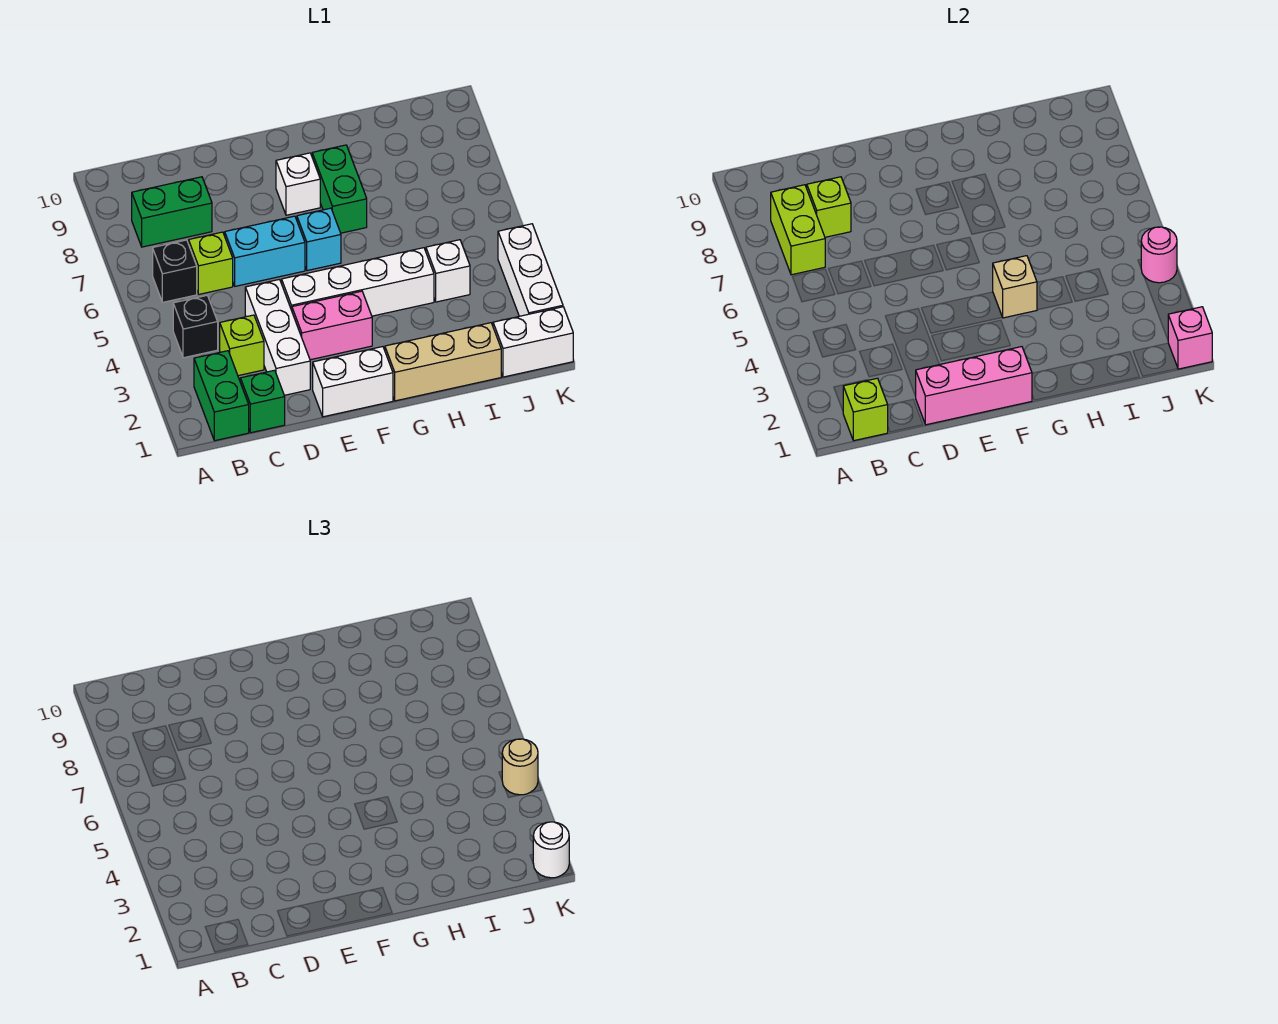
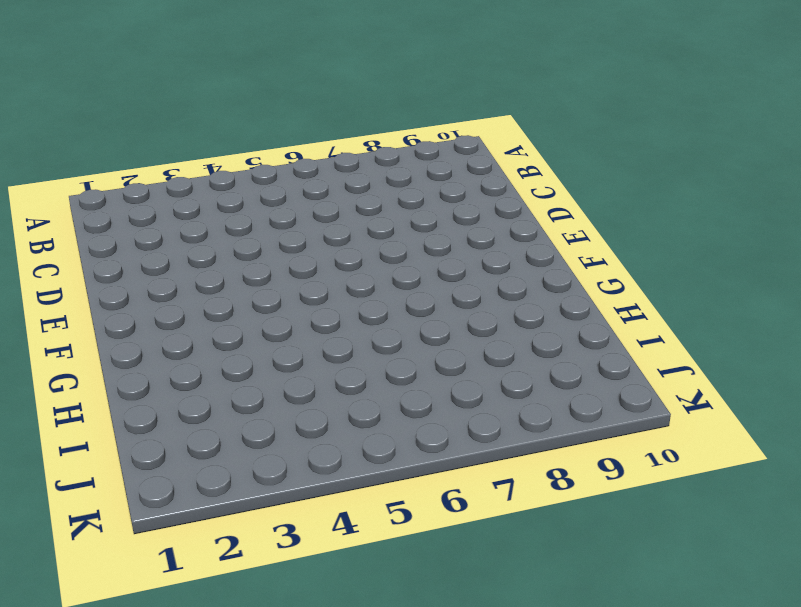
none -> green 1x2 brick [194,351,249,441]
none -> black 1x1 brick [173,296,218,358]
none -> black 1x1 brick [153,240,197,302]

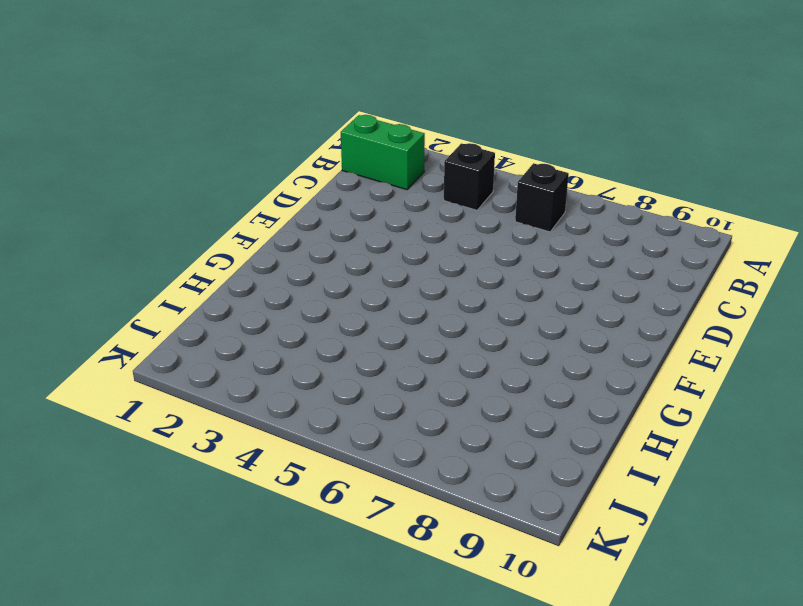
none -> green 1x2 brick [132,177,212,247]
none -> green 1x1 brick [240,370,285,433]
none -> lime 1x1 brick [220,315,264,376]

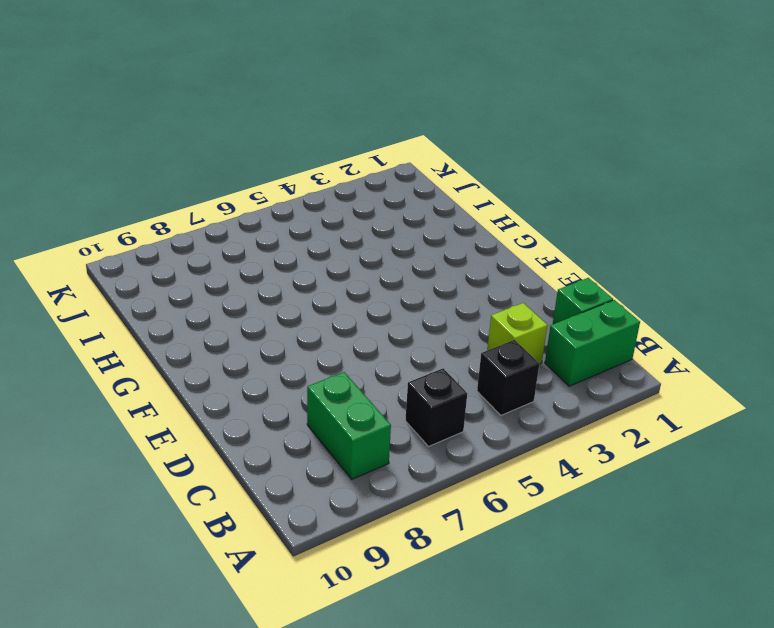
none -> lime 1x1 brick [189,232,233,294]
none -> white 1x3 brick [245,279,310,395]
none -> cyan 1x2 brick [225,216,305,286]

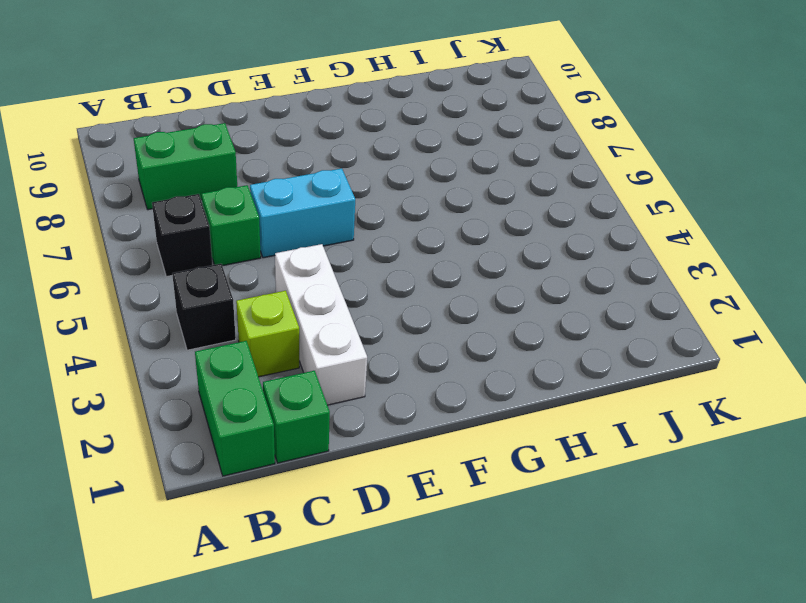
green 1x1 brick [202,185,261,266] -> lime 1x1 brick [189,232,233,294]
none -> white 1x2 brick [313,347,393,417]
none -> pink 1x2 brick [292,291,372,360]
none -> white 1x4 brick [282,248,434,316]

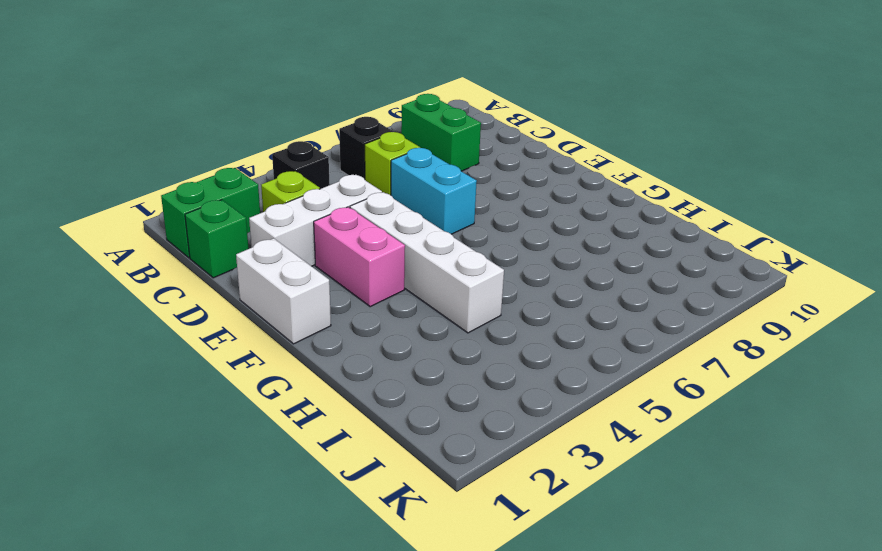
none -> cyan 1x1 brick [297,208,341,271]
none -> white 1x1 brick [276,153,320,215]
none -> tan 1x3 brick [385,323,501,401]

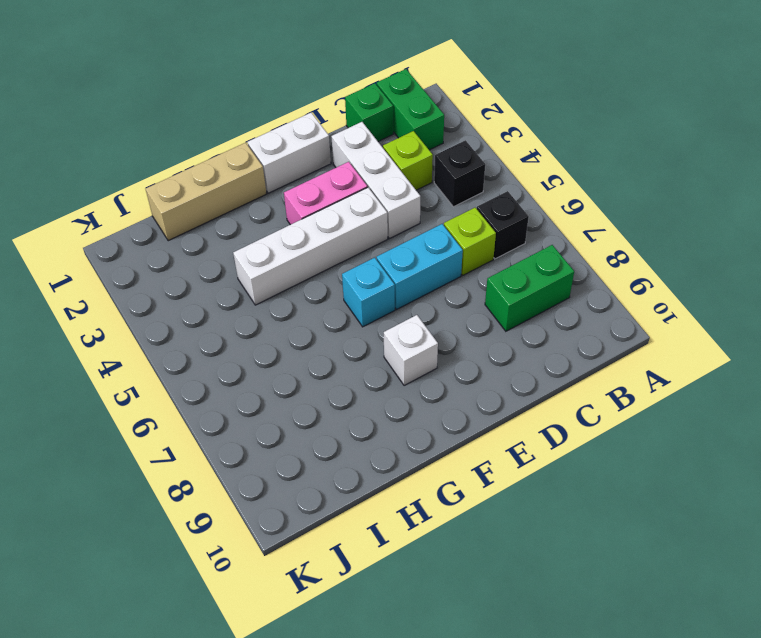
none -> green 1x2 brick [312,145,367,233]
none -> white 1x1 brick [426,240,470,302]
none -> white 1x2 brick [493,307,573,377]

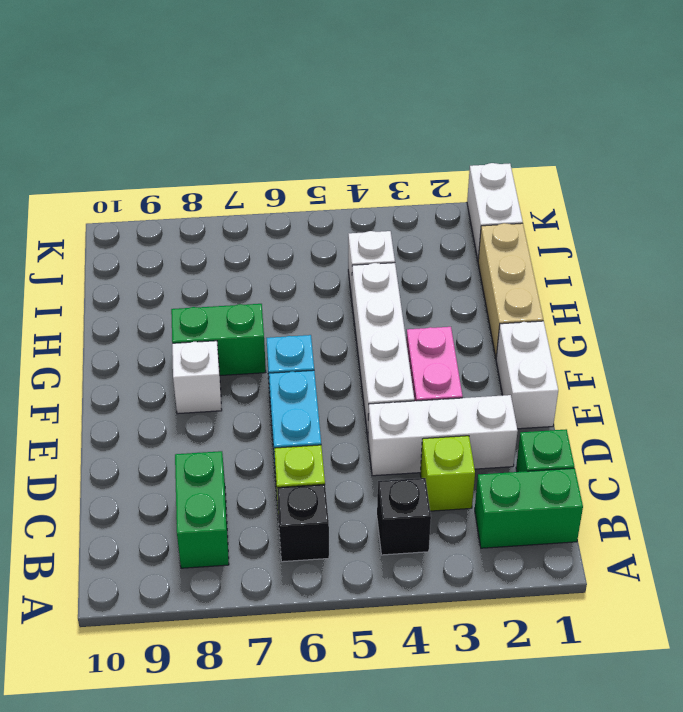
none -> white 1x3 brick [498,224,563,316]
none -> lime 1x1 brick [843,378,888,441]
none -> lime 1x2 brick [771,185,825,275]

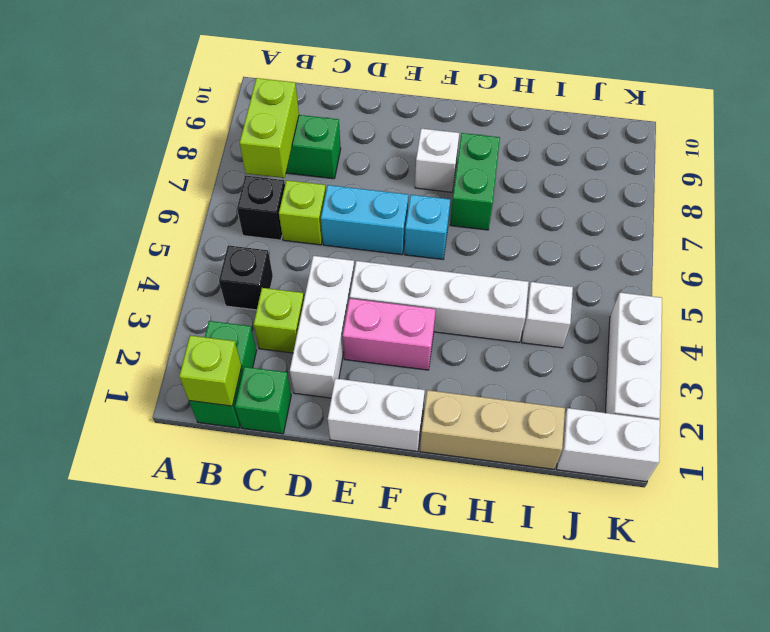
none -> lime 1x1 brick [807,177,851,237]
none -> pink 1x3 brick [916,347,1032,425]
none -> tan 1x1 brick [993,256,1037,318]

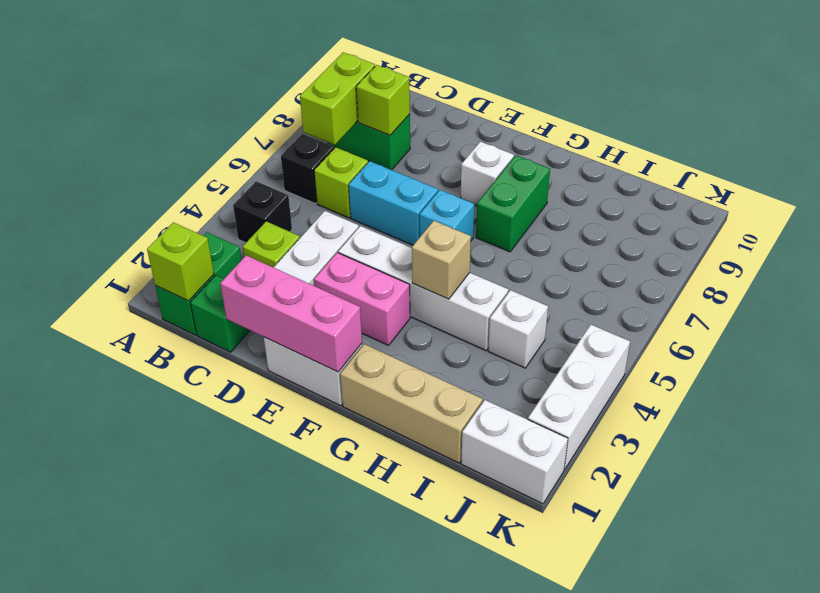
none -> pink 1x1 brick [1168,307,1212,369]
none -> pink 1x1 round brick [1141,227,1177,283]
none -> white 1x1 round brick [533,822,569,878]

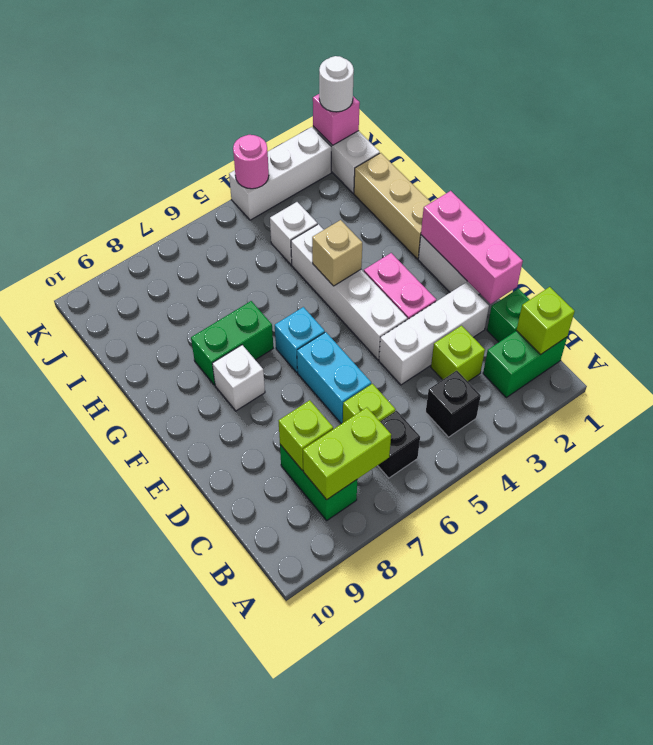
none -> tan 1x1 round brick [502,739,538,795]

